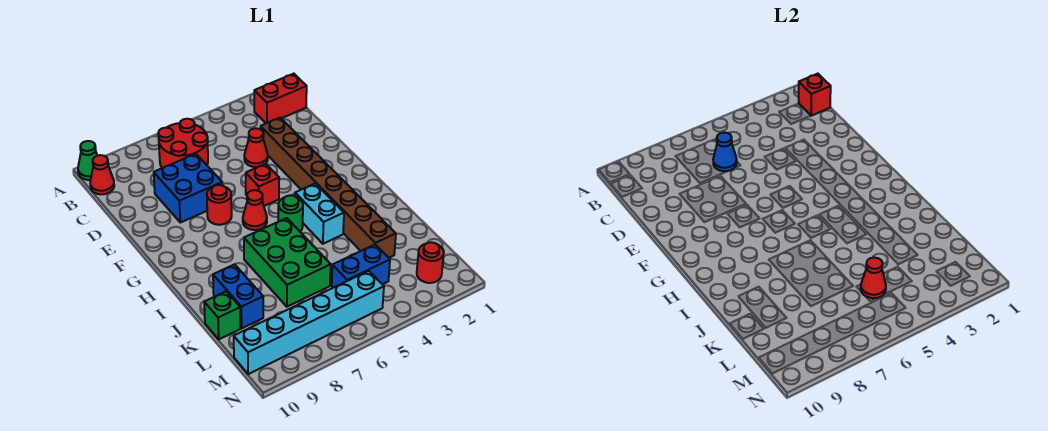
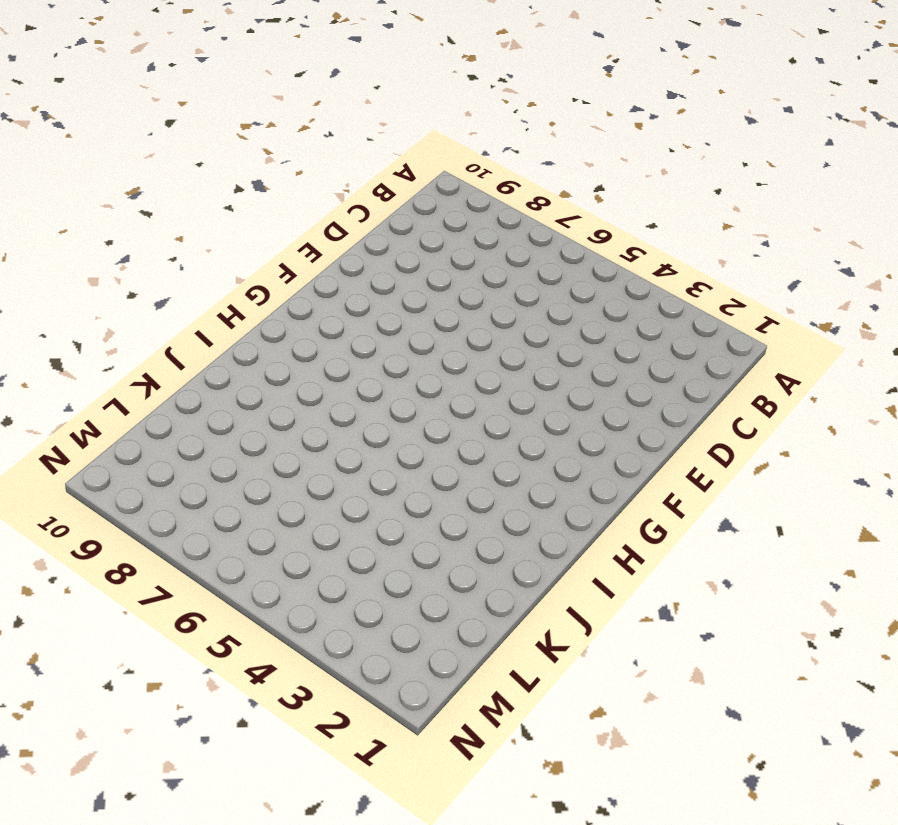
none -> green 1x1 cone [78,141,97,180]
none -> red 1x2 brick [254,74,307,123]
none -> red 2x2 round brick [158,119,208,168]

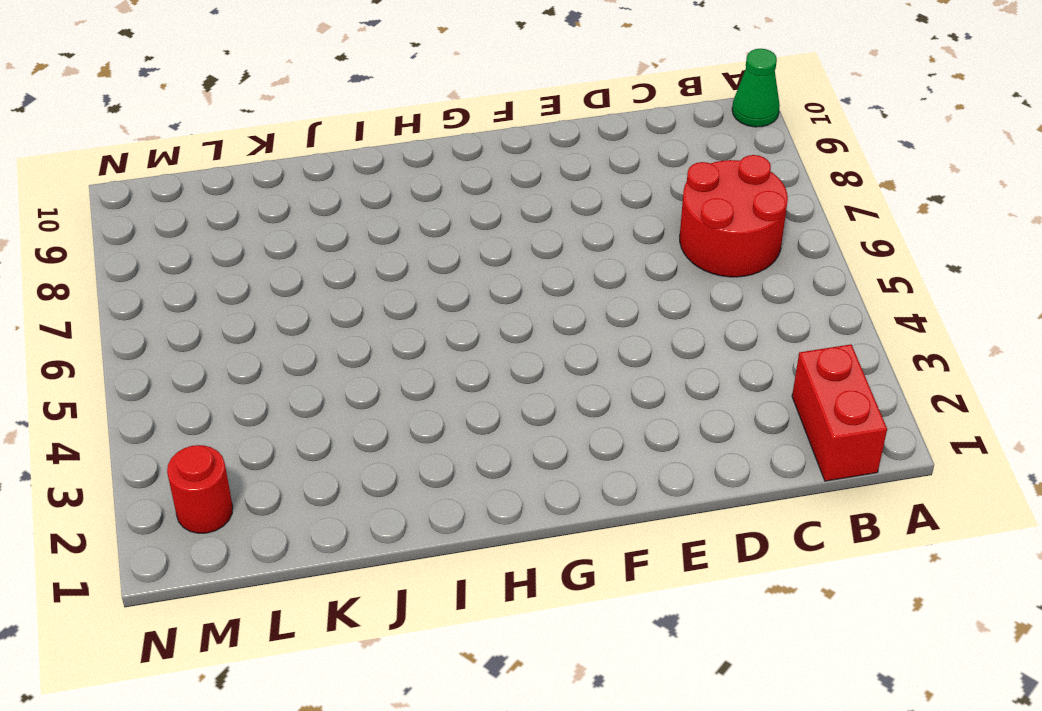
none -> red 1x1 cone [90,155,114,194]
none -> brown 1x8 brick [261,118,396,258]
none -> red 1x1 cone [244,128,268,167]

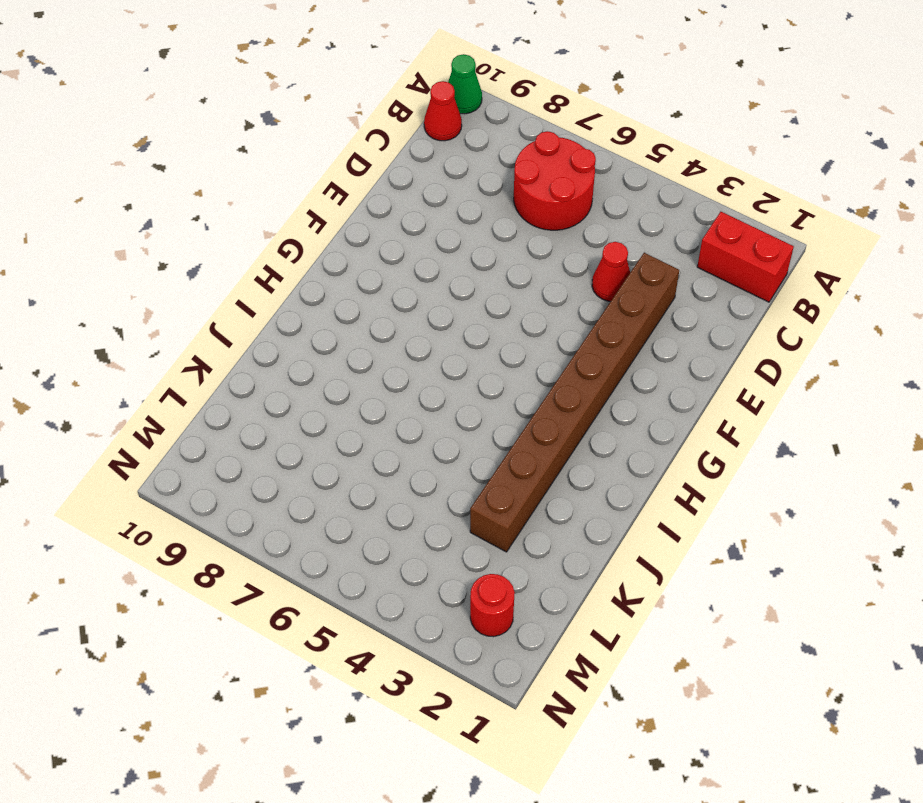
none -> blue 2x2 brick [154,154,222,223]
none -> red 1x1 brick [246,164,279,206]
none -> red 1x1 round brick [207,185,232,225]

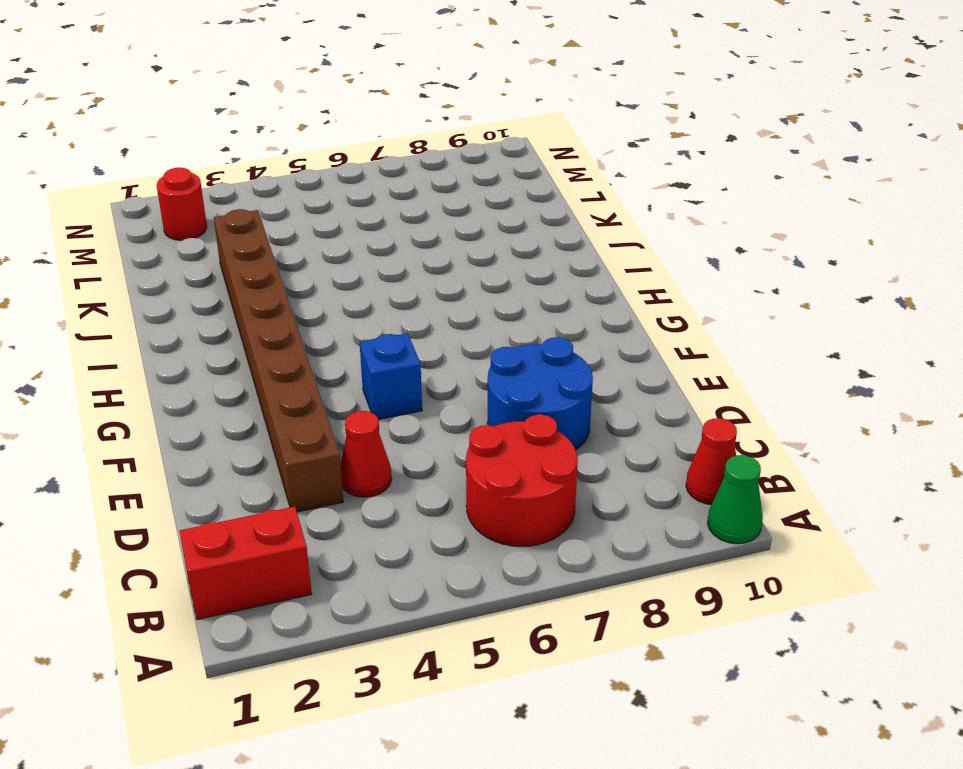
blue 2x2 round brick [487,337,593,450] -> blue 2x2 brick [154,154,222,223]
blue 1x1 brick [360,333,422,420] -> red 1x1 brick [246,164,279,206]
none -> red 1x1 round brick [207,185,232,225]
none -> red 1x1 cone [243,190,267,230]
none -> cyan 1x2 brick [295,183,344,244]

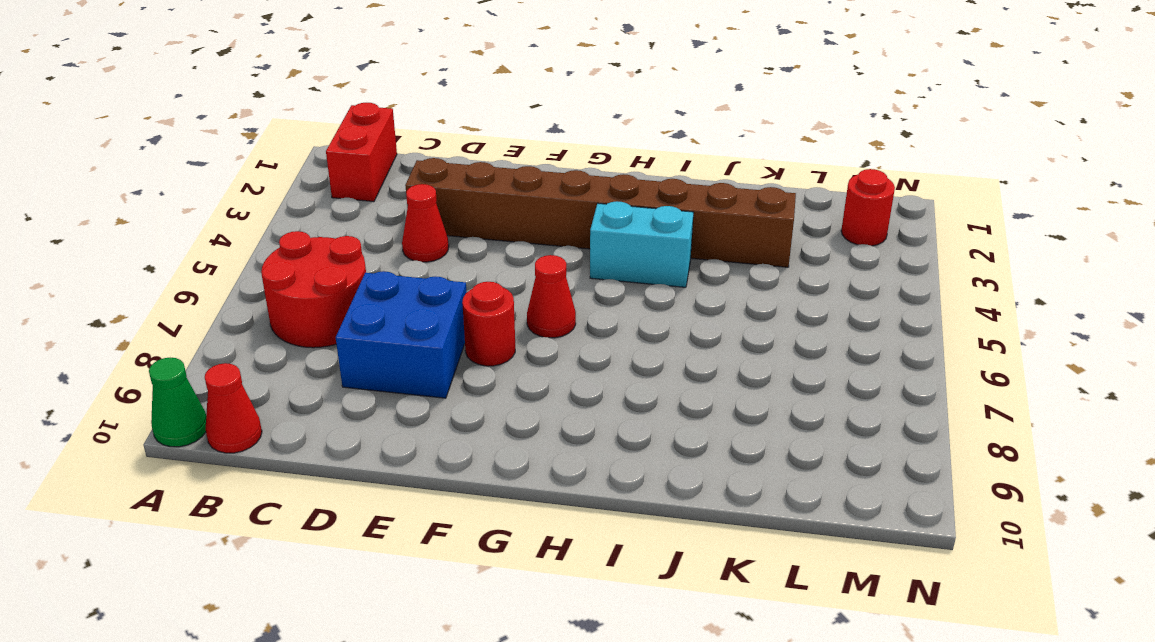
none -> red 1x1 brick [246,164,279,206]
none -> green 1x1 round brick [278,195,303,231]
none -> green 2x3 brick [244,218,331,307]

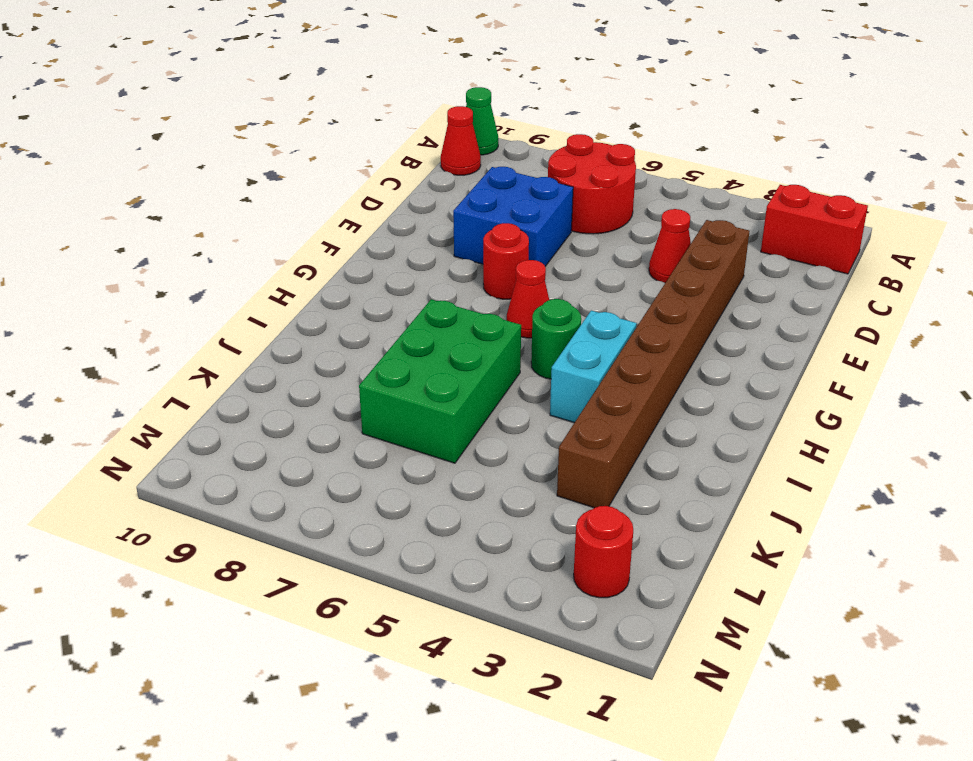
none -> red 1x1 brick [246,164,279,206]
none -> blue 1x2 brick [213,264,263,328]
none -> green 1x1 brick [204,292,241,339]

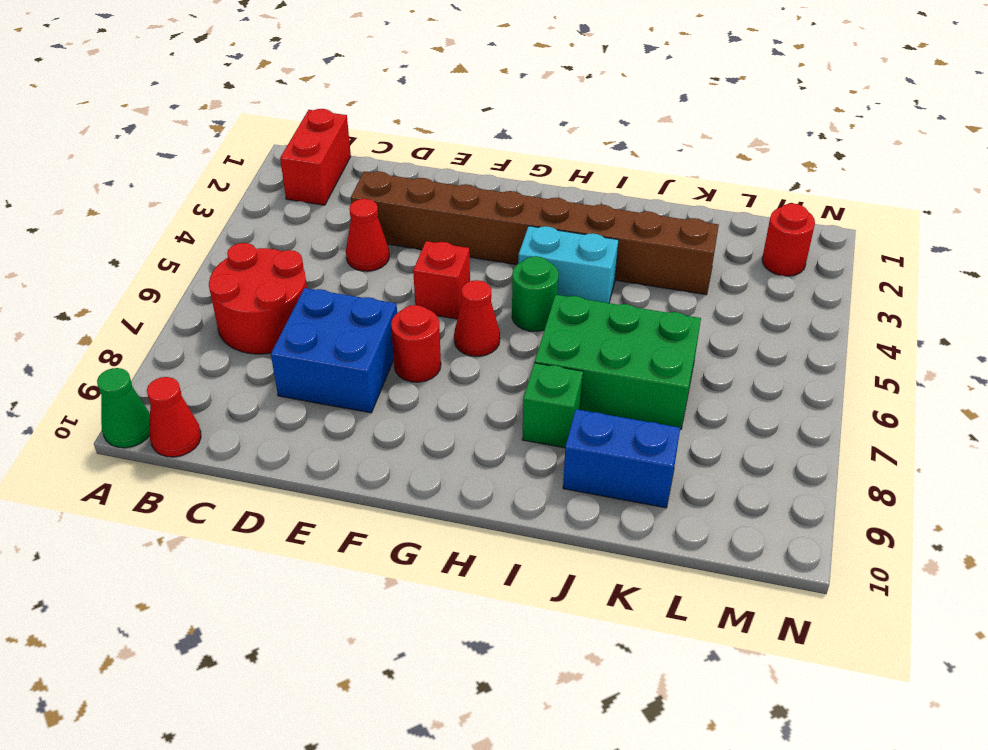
green 1x1 brick [522,363,583,448] -> green 1x1 brick moved to [204,292,241,339]
none -> blue 1x2 brick [332,245,390,288]
none -> cyan 1x6 brick [234,271,384,374]
none -> red 1x1 brick [798,74,831,116]

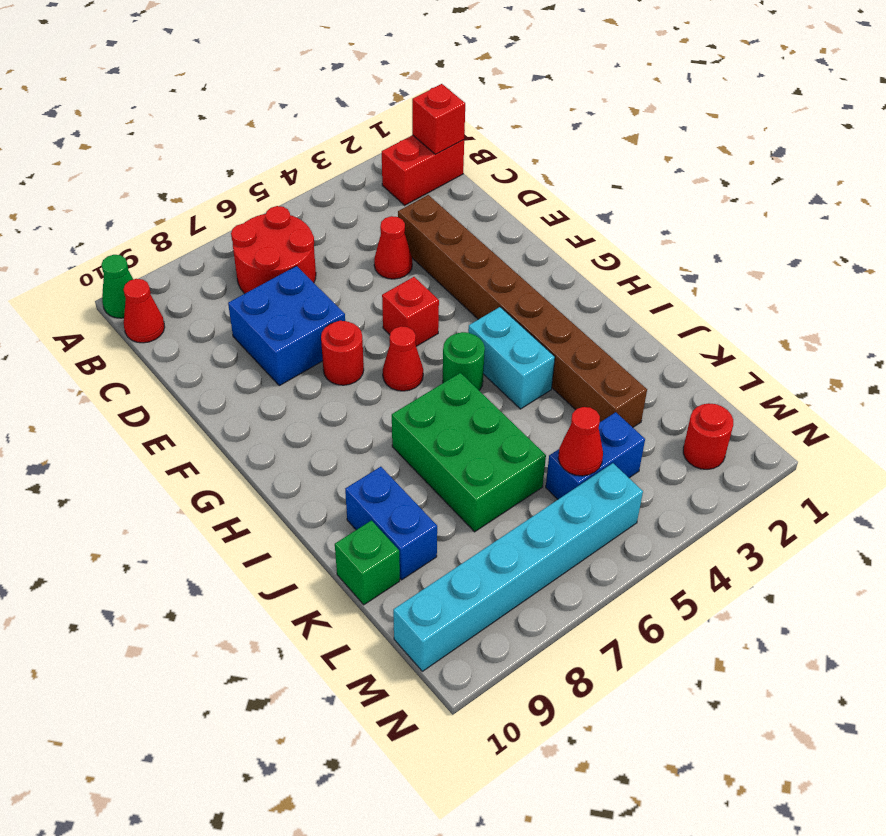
none -> blue 1x1 cone [713,133,737,171]

